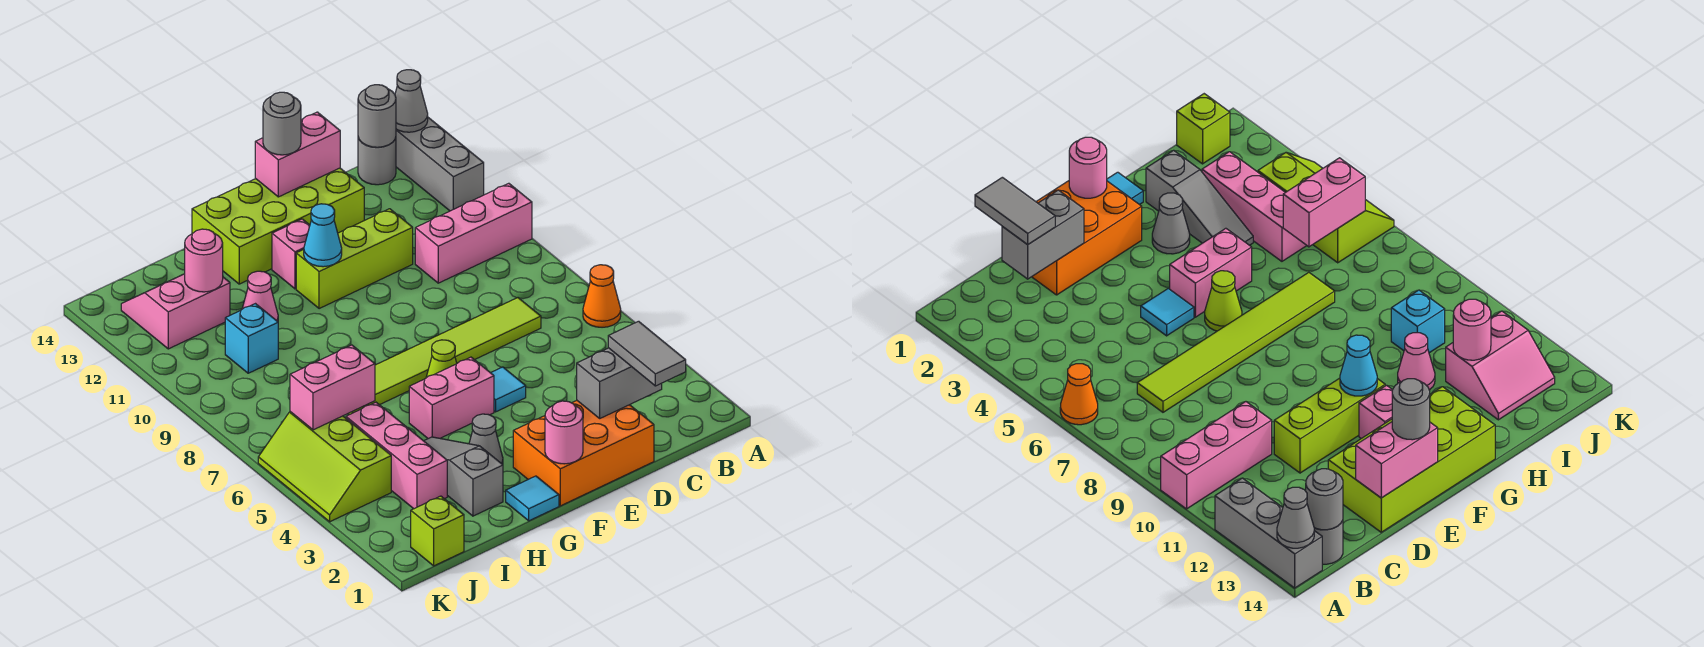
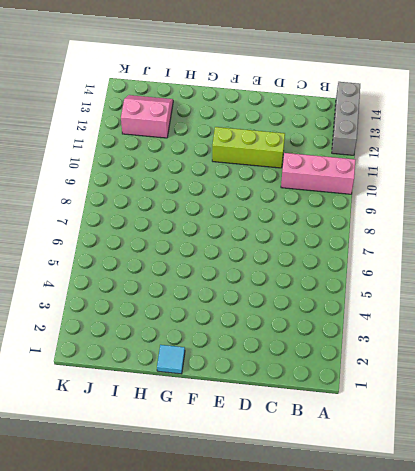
none -> orange 1x1 cone [583,265,621,327]
none -> grey 1x1 round brick [358,137,396,185]
none -> lime 1x6 tile [348,298,541,415]
none -> orange 2x3 brick [513,401,654,506]

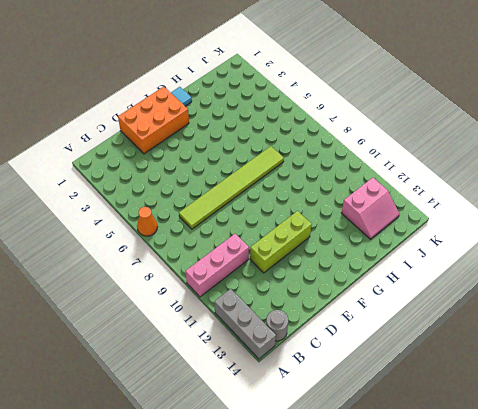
none -> lime 2x4 brick [192,168,364,284]
none -> cyan 1x1 tile [491,367,526,412]
none -> pink 1x2 brick [409,357,494,439]
none -> lime 1x1 cone [426,340,457,378]

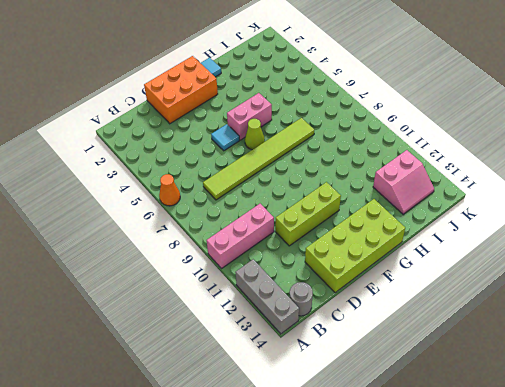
none -> pink 1x1 brick [272,219,310,289]
none -> grey 1x1 cone [469,414,503,465]
none -> grey 1x3 slope [424,437,503,516]
none -> pink 1x1 cone [242,271,278,321]

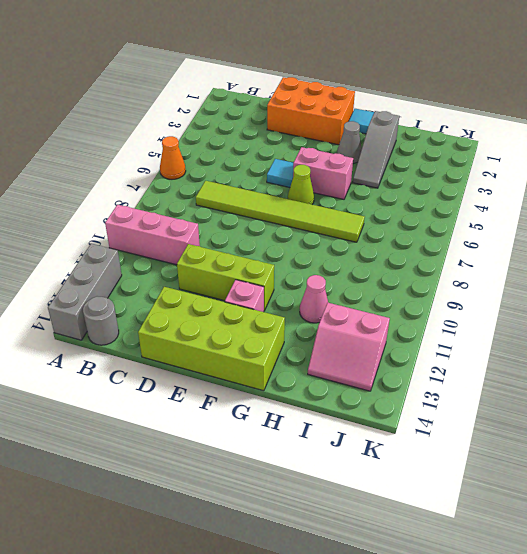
none -> pink 1x3 brick [346,402,447,509]
none -> cyan 1x1 brick [225,304,278,373]
none -> lime 1x1 brick [411,496,464,566]
none -> lime 2x3 slope [258,412,391,522]

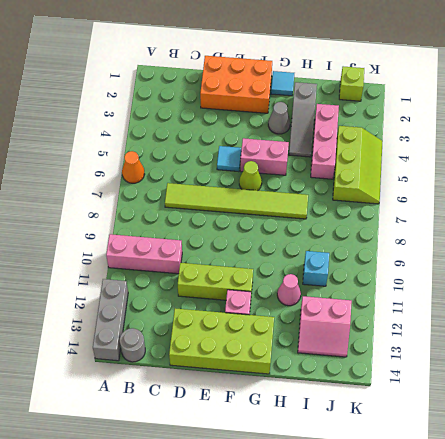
none -> grey 1x1 cone [395,70,428,132]
none -> grey 1x1 round brick [358,85,396,147]
none -> grey 1x2 brick [577,348,662,418]
none -> pink 1x2 brick [255,112,340,197]

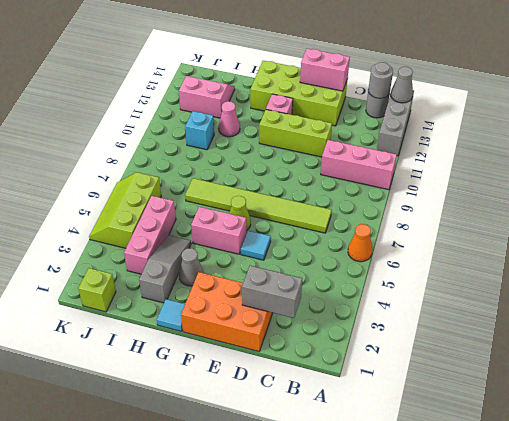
none -> pink 1x1 round brick [545,401,583,464]
none -> cyan 1x1 cone [304,204,342,267]
none -> pink 1x2 brick [290,345,375,430]
none -> pink 1x1 round brick [185,229,223,292]

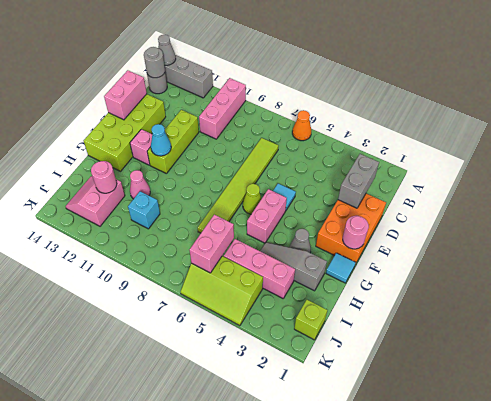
none -> grey 1x2 tile [608,321,686,386]
none -> grey 1x1 round brick [263,92,301,155]

